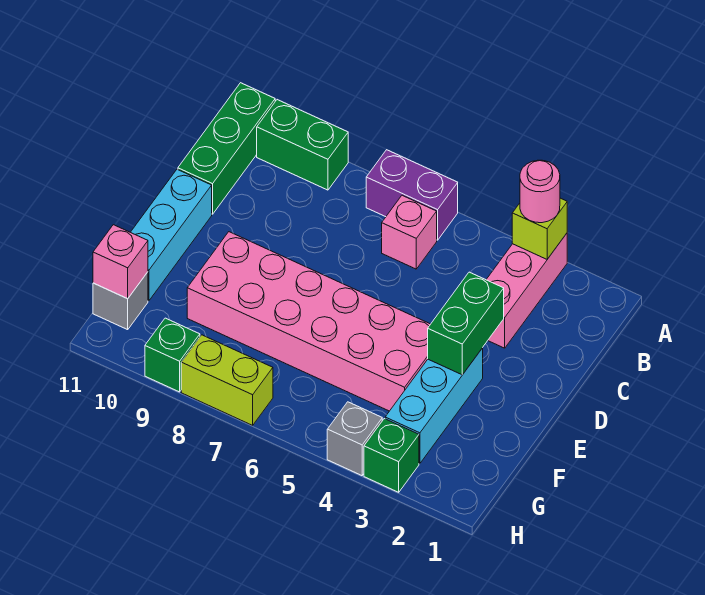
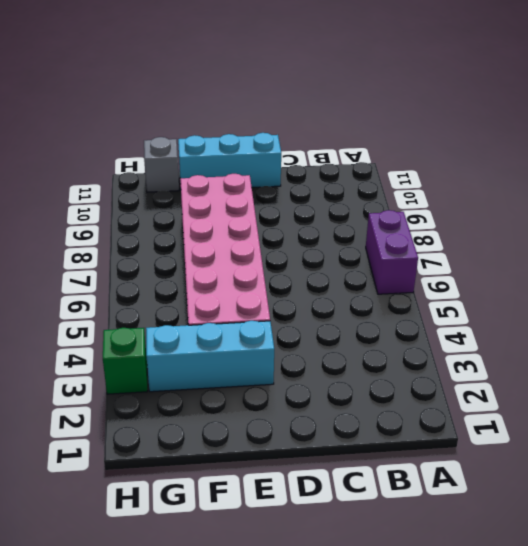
none -> pink 1x3 brick [486,233,567,348]
none -> green 1x2 brick [257,100,348,190]
none -> green 1x3 brick [178,83,275,214]

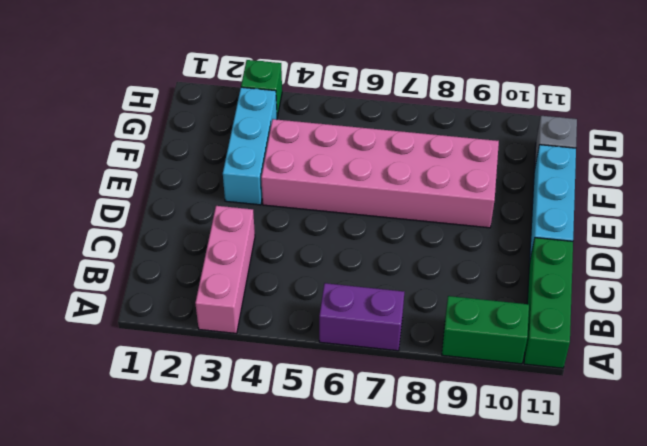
none -> pink 1x1 brick [382,195,437,269]
none -> grey 1x1 brick [327,402,382,476]
none -> lime 1x2 brick [181,335,273,425]

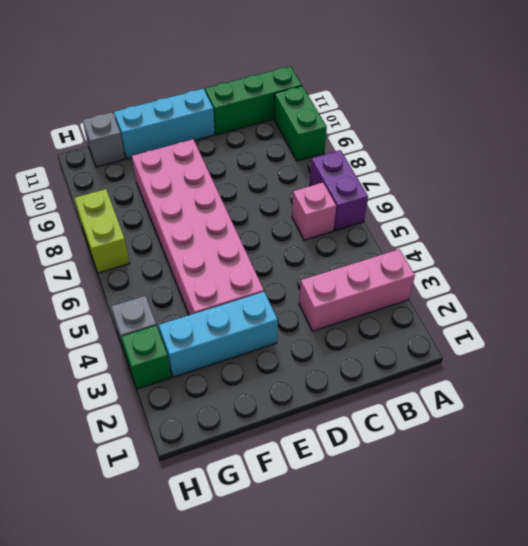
none -> green 1x1 brick [145,318,200,392]
none -> lime 1x1 brick [512,198,567,259]
none -> green 1x2 brick [428,272,504,375]

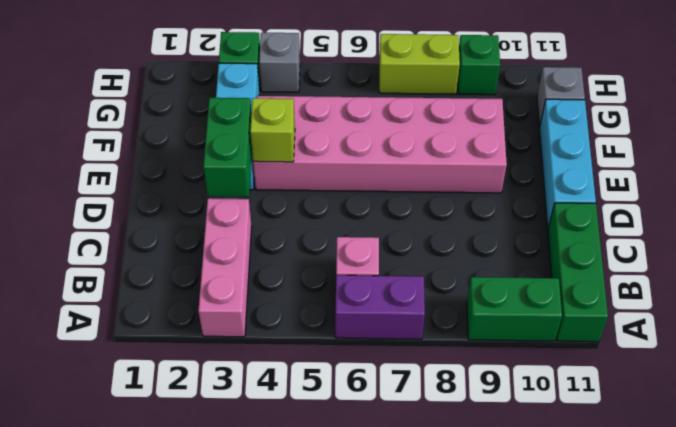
lime 1x1 brick [250,98,295,162] -> lime 1x1 brick moved to [512,198,567,259]
none -> pink 1x1 brick [93,225,148,299]
none -> pink 1x1 round brick [520,160,560,223]

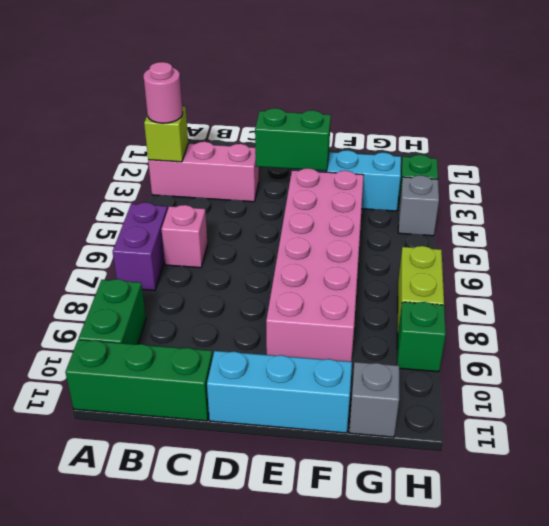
none -> pink 1x1 brick [93,225,148,299]

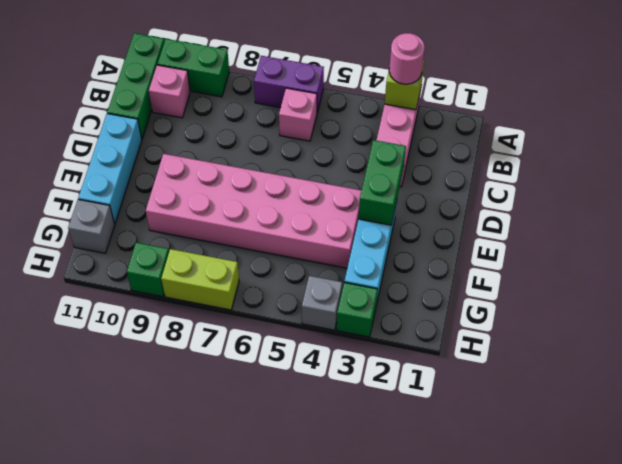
pink 1x1 brick [149,65,190,118] -> pink 1x1 brick moved to [93,225,148,299]

